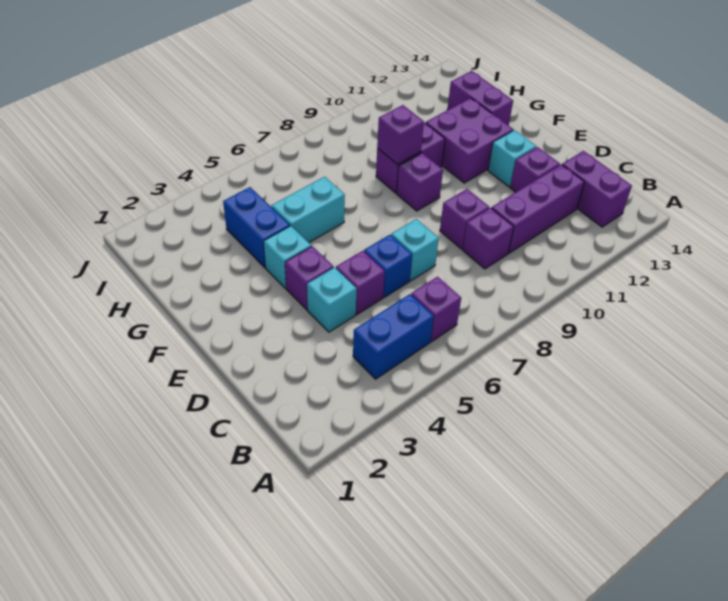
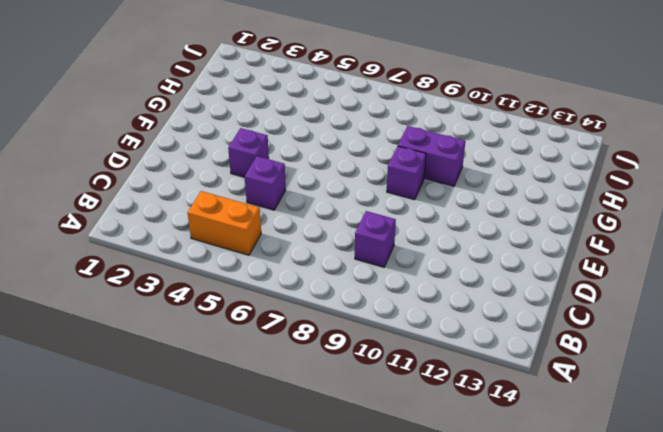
orange 1x2 brick [188,191,261,255] -> blue 1x2 brick [353,294,434,379]
none -> purple 1x1 brick [411,277,461,341]
none -> purple 1x2 brick [562,151,632,227]
none -> purple 1x3 brick [492,165,584,253]

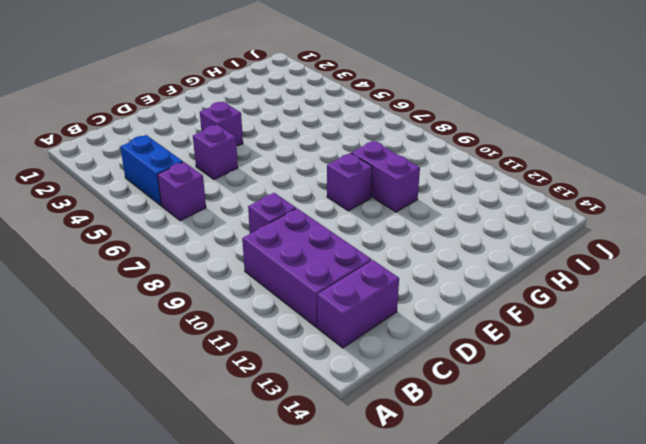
purple 2x3 brick [242,208,372,327] -> purple 1x3 brick [492,165,584,253]
none -> cyan 1x1 brick [307,268,357,332]
none -> blue 1x1 brick [364,235,412,297]
none -> cyan 1x1 brick [391,219,439,281]

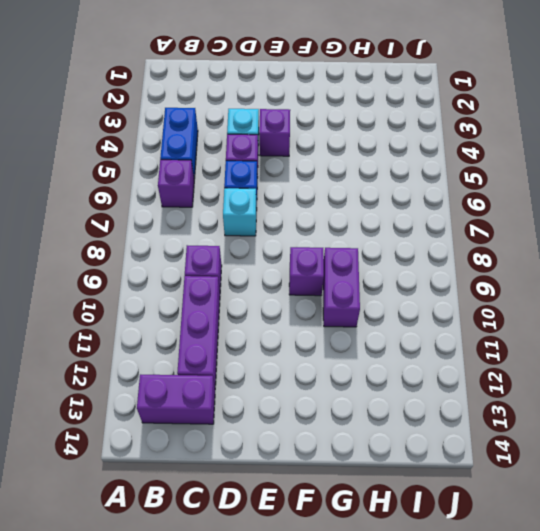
none -> purple 1x1 brick [440,189,489,249]
none -> purple 1x1 brick [510,147,560,192]
none -> cyan 1x1 brick [488,130,536,187]

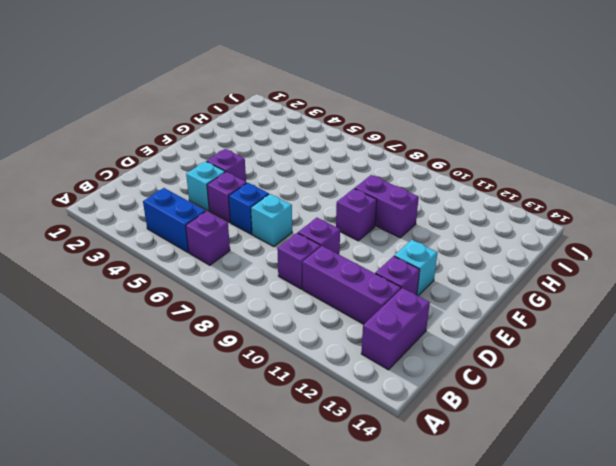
none -> cyan 1x1 brick [264,226,311,288]
none -> purple 2x2 brick [426,98,513,183]
none -> blue 1x2 brick [223,187,290,268]

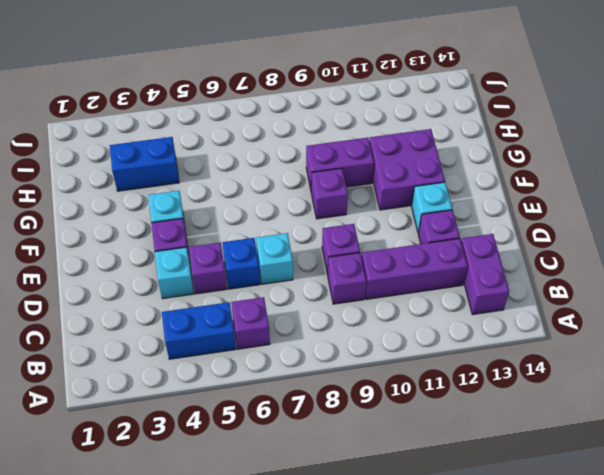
blue 1x2 brick [110,137,179,191] -> blue 1x2 brick turned to [223,187,290,268]
none -> cyan 1x2 brick [271,177,345,242]
none -> purple 1x2 brick [447,71,513,125]
none -> purple 1x1 brick [377,105,424,165]

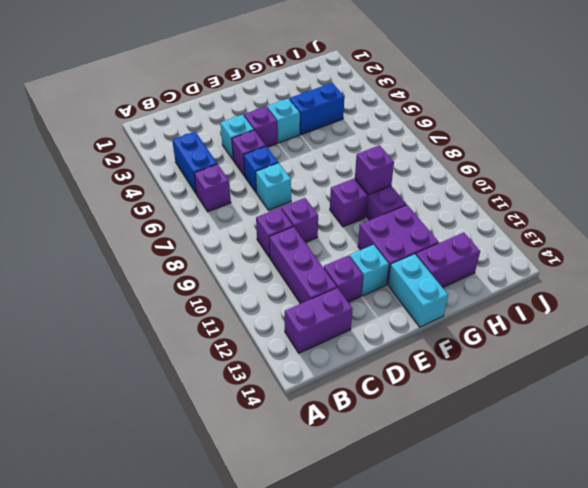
cyan 1x2 brick [388,254,448,327] -> cyan 1x2 brick moved to [271,177,345,242]

